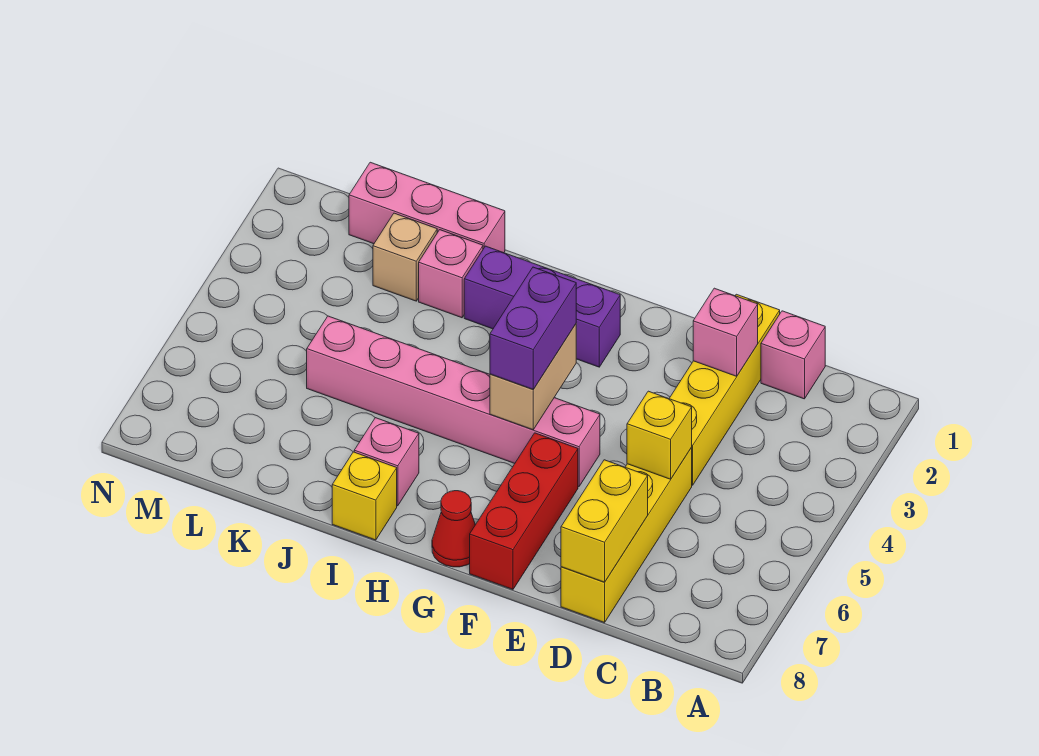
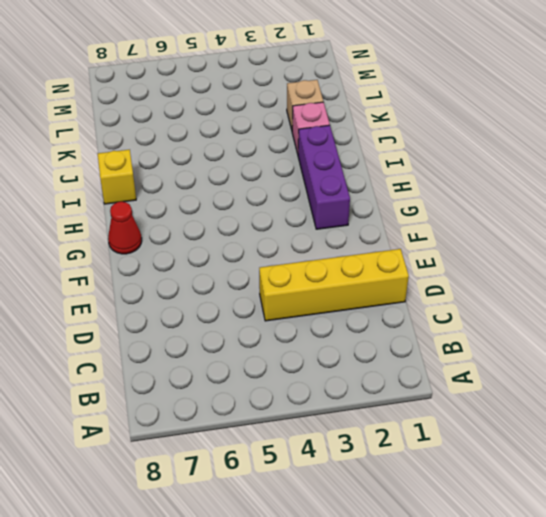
none -> pink 1x1 brick [761,311,825,399]
none -> yellow 1x4 brick [561,448,692,623]
none -> pink 1x6 brick [307,316,600,487]

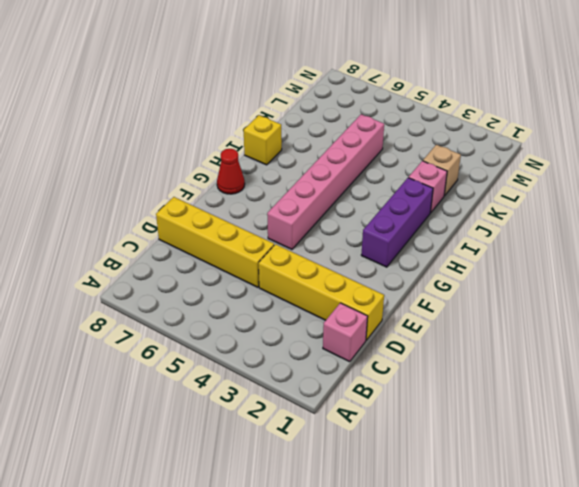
none -> red 1x3 brick [470,433,578,589]
none -> pink 1x1 brick [354,418,419,506]
none -> pink 1x3 brick [349,162,505,253]

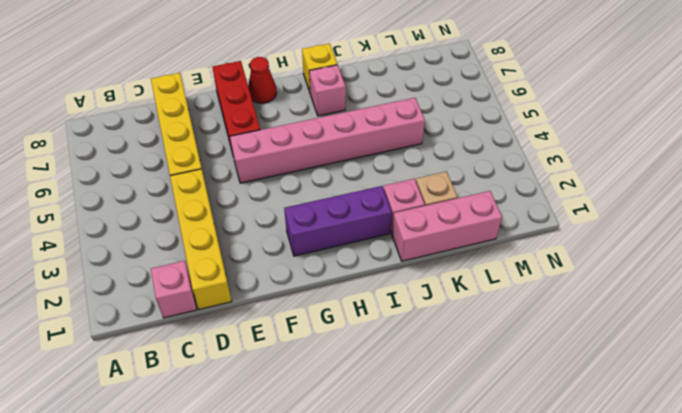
none -> pink 1x1 brick [693,288,758,376]
none -> yellow 1x1 brick [627,391,692,479]
none -> yellow 1x2 brick [561,460,648,582]

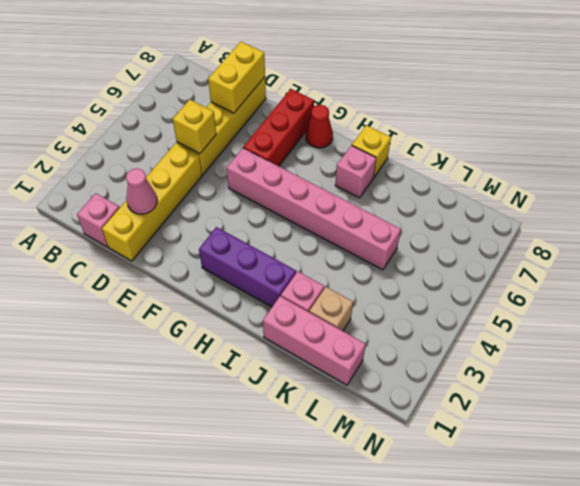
pink 1x1 cone [126,168,157,214] -> pink 1x1 brick [693,288,758,376]
none -> tan 1x2 brick [490,324,576,430]
none -> purple 1x2 brick [490,267,576,389]

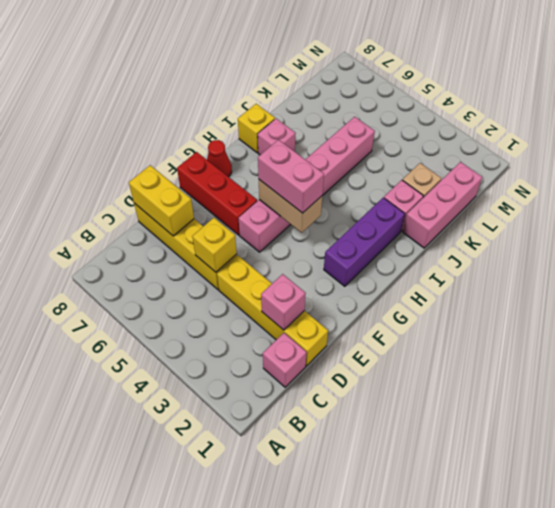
pink 1x2 brick [258,140,324,213] -> purple 1x2 brick [490,267,576,389]

